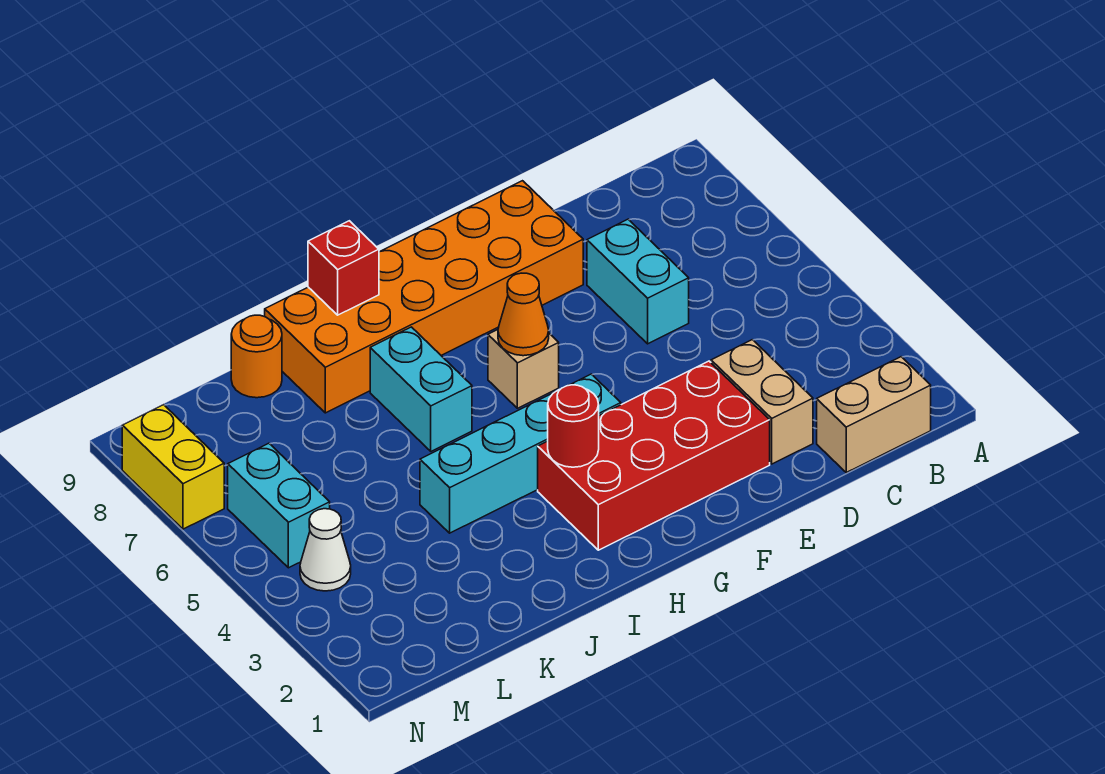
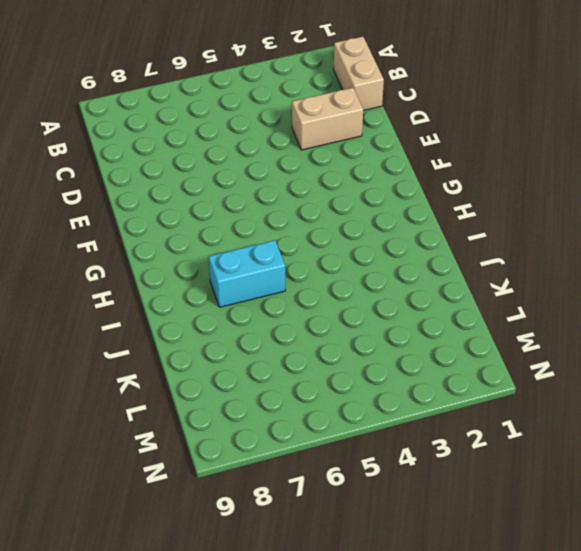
none -> cyan 1x2 brick [587,219,689,344]
none -> red 2x4 brick [538,361,770,550]
none -> orange 2x6 brick [265,181,583,413]

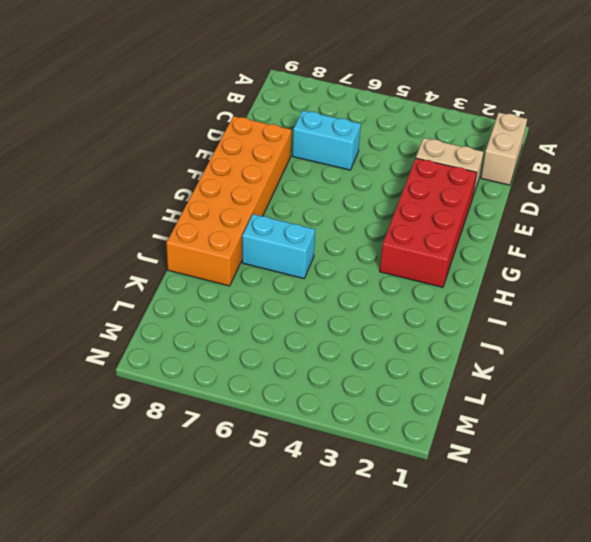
none -> cyan 1x4 brick [420,374,621,533]
none -> tan 1x1 brick [488,330,559,408]
none -> orange 1x1 round brick [231,315,282,398]

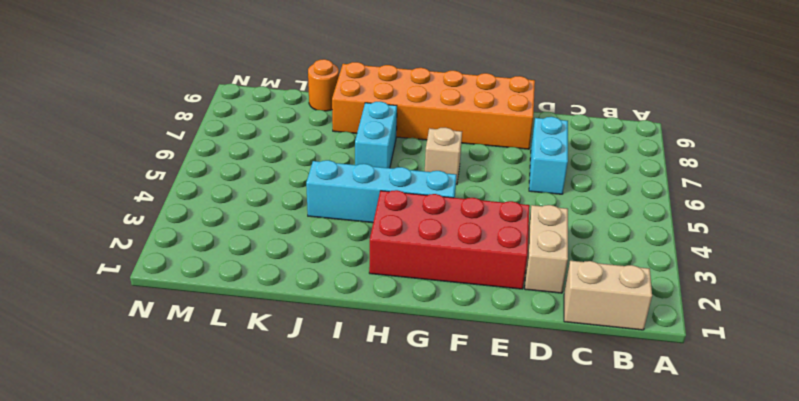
none -> white 1x1 cone [300,509,351,591]
none -> cyan 1x2 brick [228,443,330,568]
none -> yellow 1x2 brick [122,405,224,529]

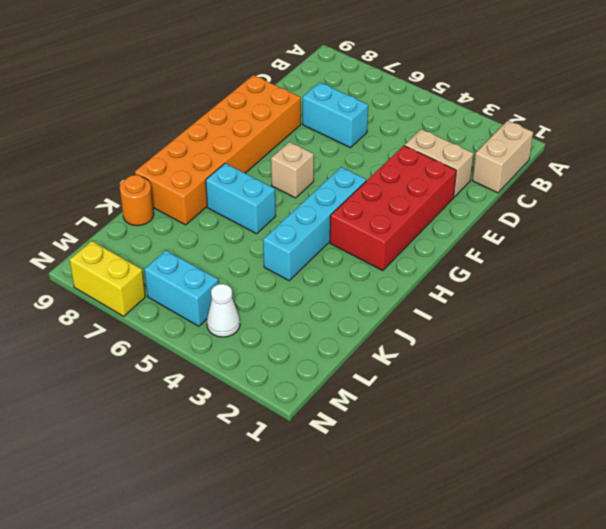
none -> orange 1x1 cone [498,273,549,356]
none -> red 1x1 round brick [548,385,599,467]
none -> red 1x1 brick [308,221,379,315]

